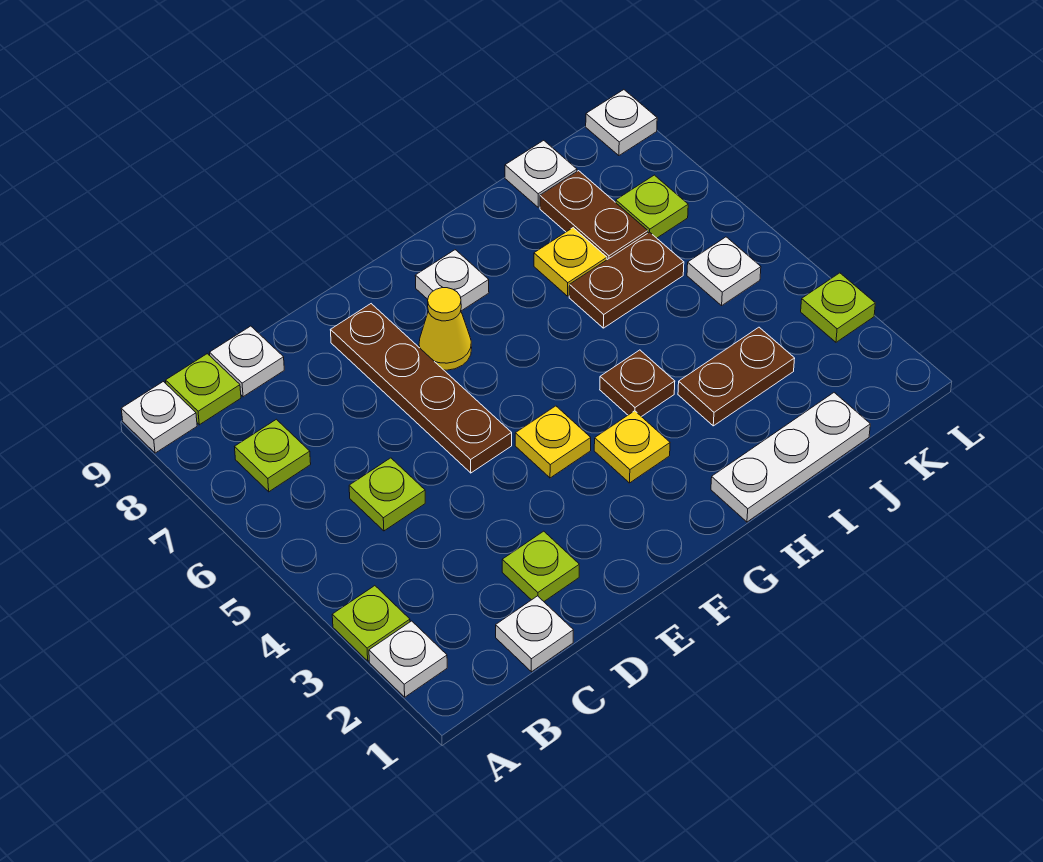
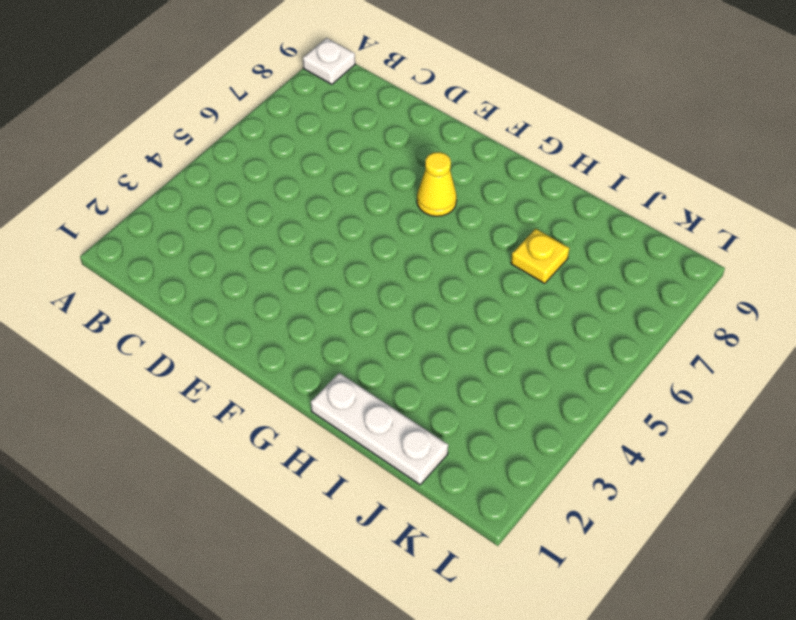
none -> white 1x1 plate [369,621,447,697]
none -> lime 1x1 plate [332,586,410,661]
none -> lime 1x1 plate [235,419,311,492]

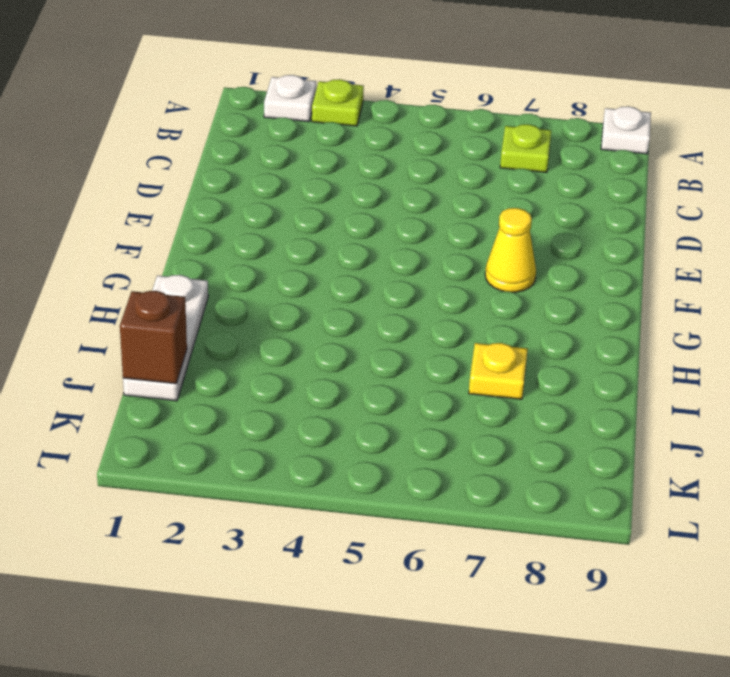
brown 1x1 brick [120,291,187,384] -> none
none -> lime 1x1 plate [166,354,241,425]
none -> white 1x1 plate [496,596,573,672]
none -> lime 1x1 plate [349,458,425,531]

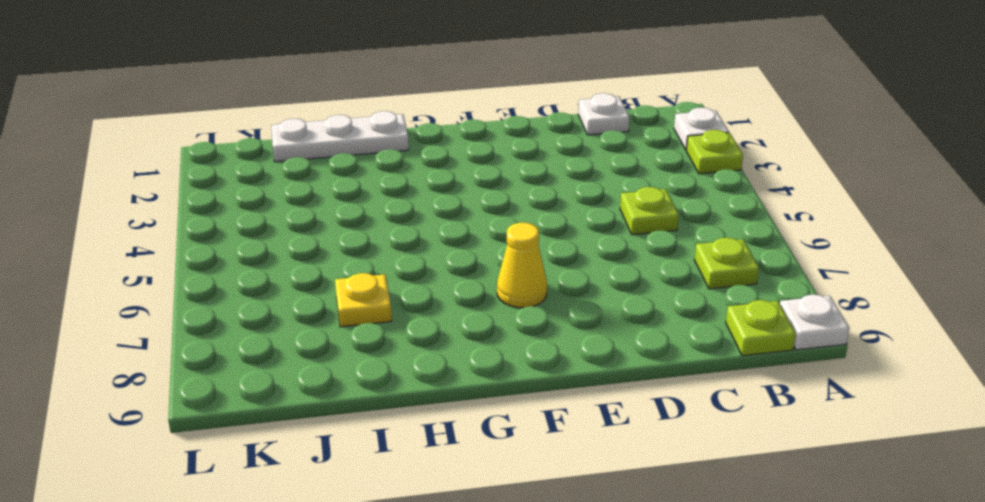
none -> white 1x1 plate [210,326,284,397]
none -> lime 1x1 plate [502,531,579,601]
none -> brown 1x4 plate [331,304,512,473]

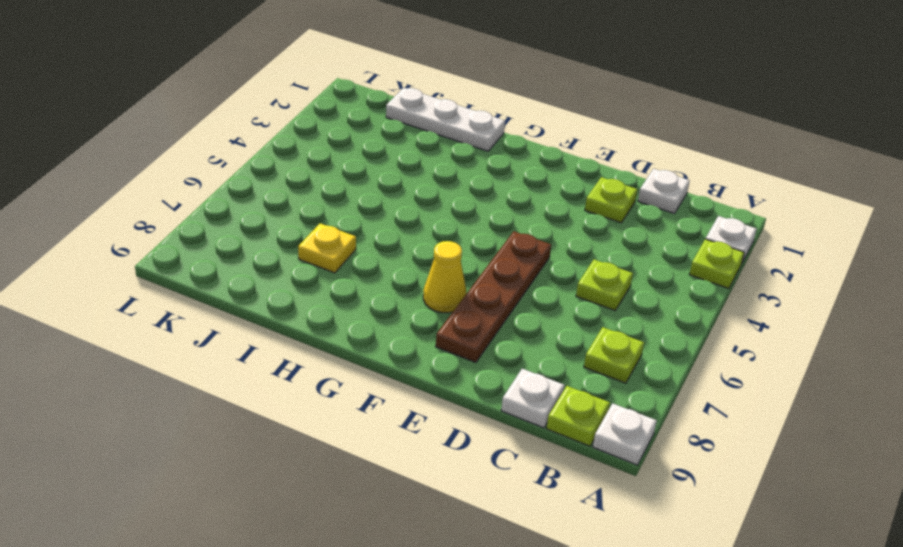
none -> yellow 1x1 plate [515,406,591,478]
none -> yellow 1x1 plate [594,411,670,483]
none -> white 1x1 plate [415,250,489,311]

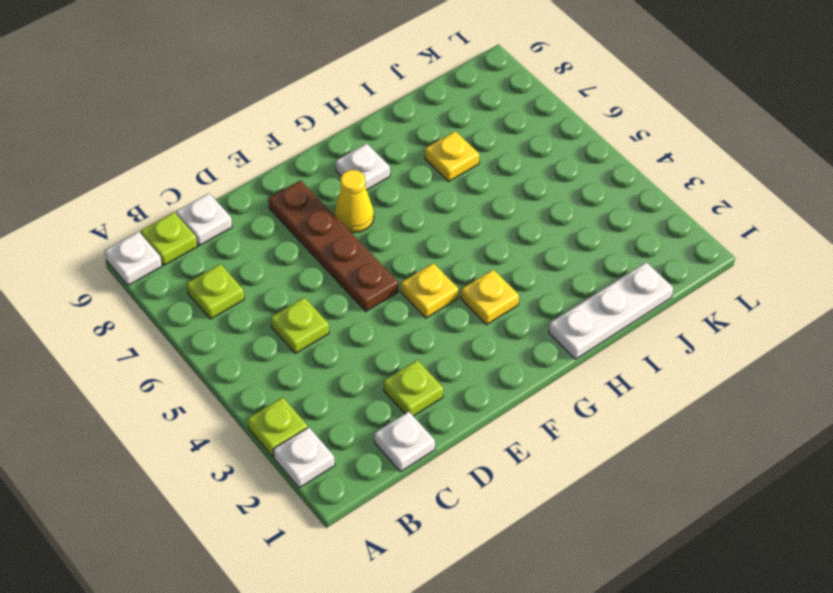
none -> brown 1x1 plate [600,350,675,417]
none -> brown 1x2 plate [678,327,795,426]
none -> brown 1x2 plate [569,232,684,328]

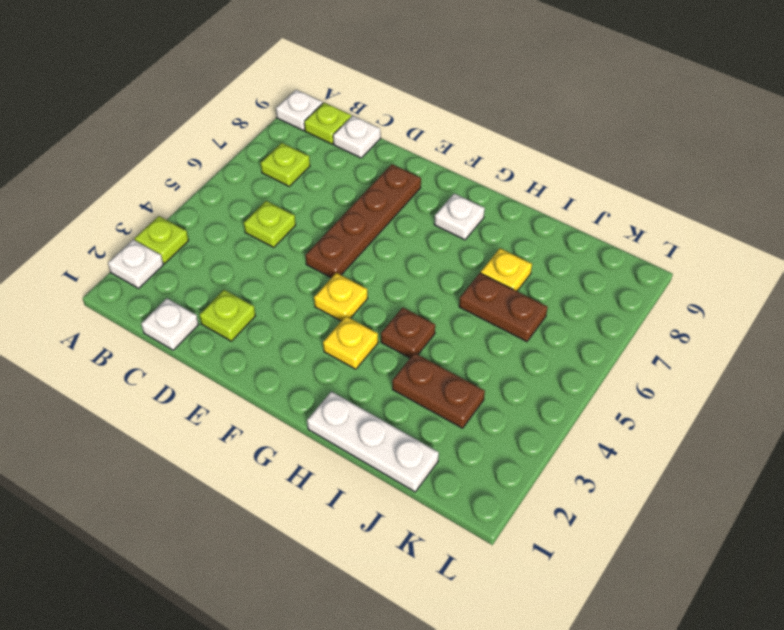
none -> yellow 1x1 cone [419,288,472,370]
none -> brown 1x2 plate [540,171,648,260]
none -> white 1x1 plate [505,140,577,207]

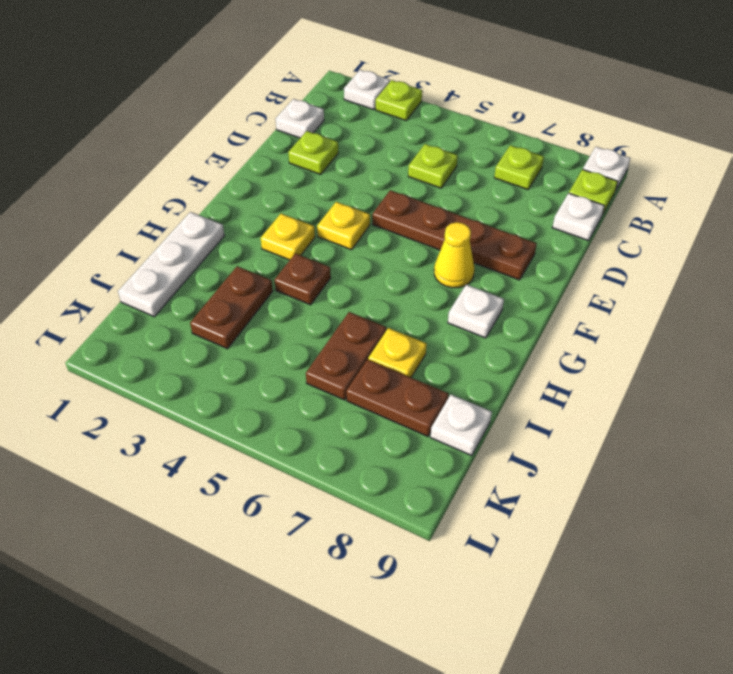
none -> white 1x1 plate [687,237,761,306]
none -> lime 1x1 plate [616,175,688,238]
none -> lime 1x1 plate [801,273,875,342]

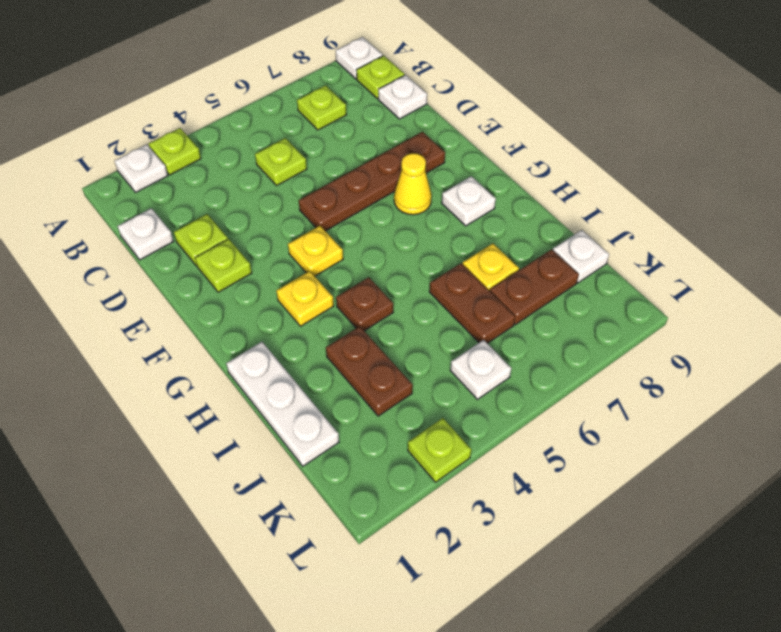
lime 1x1 plate [195,239,252,292] -> lime 1x1 plate moved to [616,175,688,238]
none -> white 1x1 plate [586,90,657,156]

